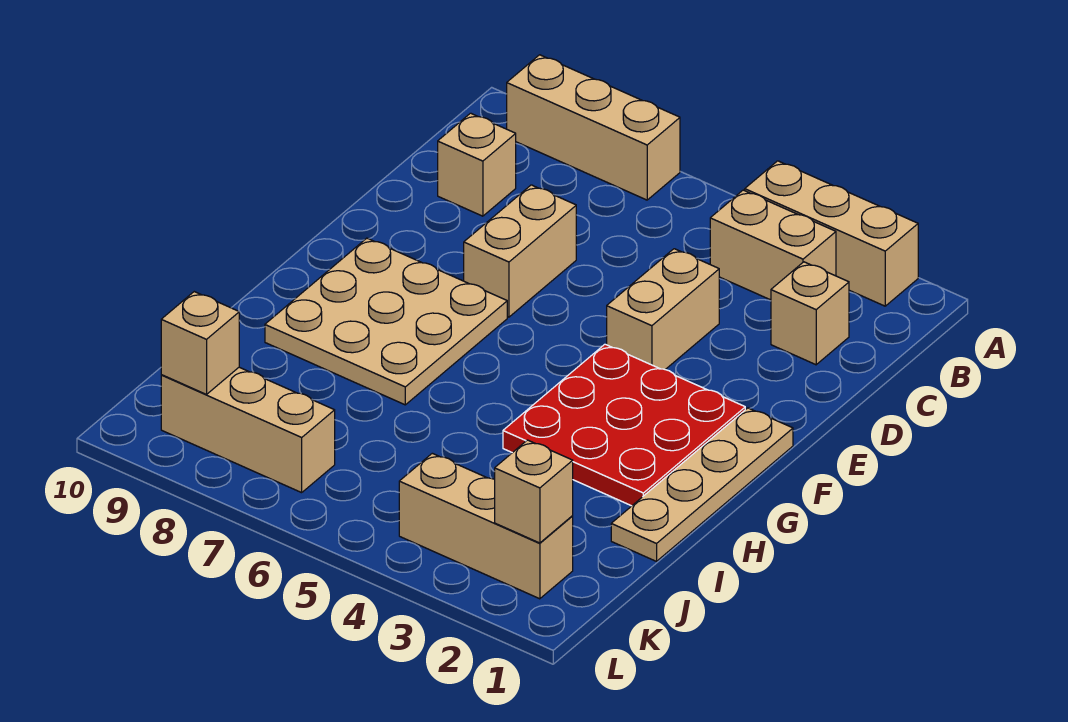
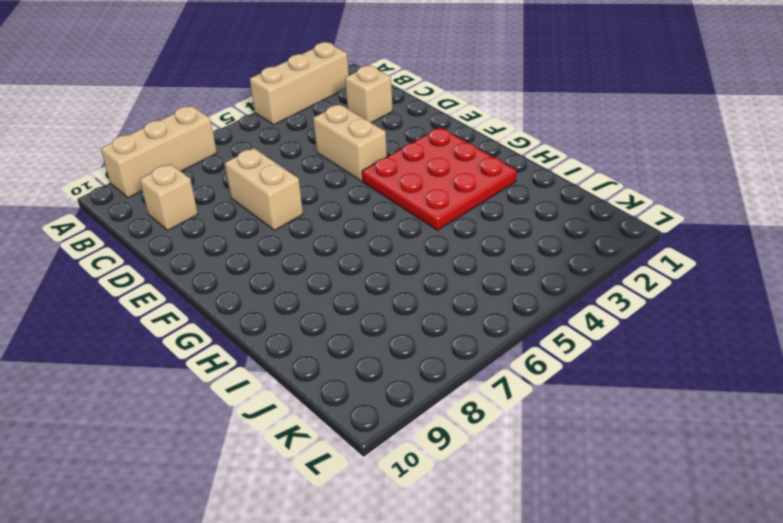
none -> tan 1x2 brick [710,190,836,300]
none -> tan 1x4 plate [611,408,793,561]
none -> tan 3x3 plate [265,238,507,405]

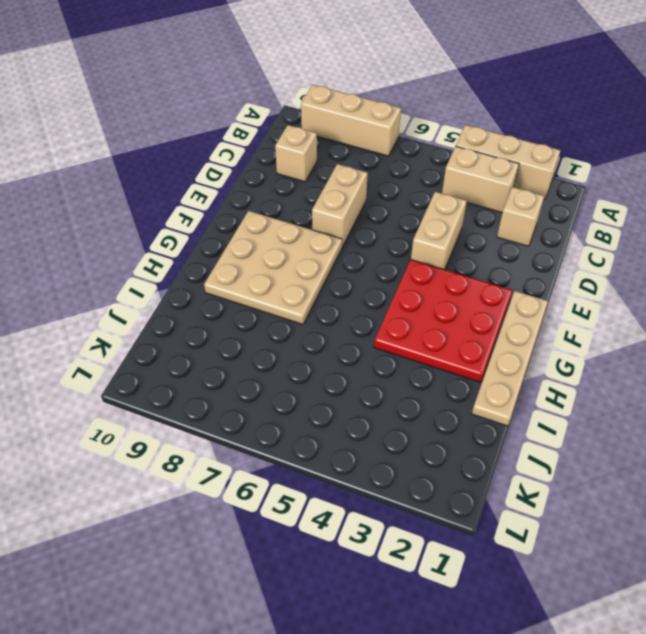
none -> tan 1x3 brick [399,453,573,599]
none -> tan 1x3 brick [161,367,335,493]
none -> tan 1x1 brick [495,440,573,543]

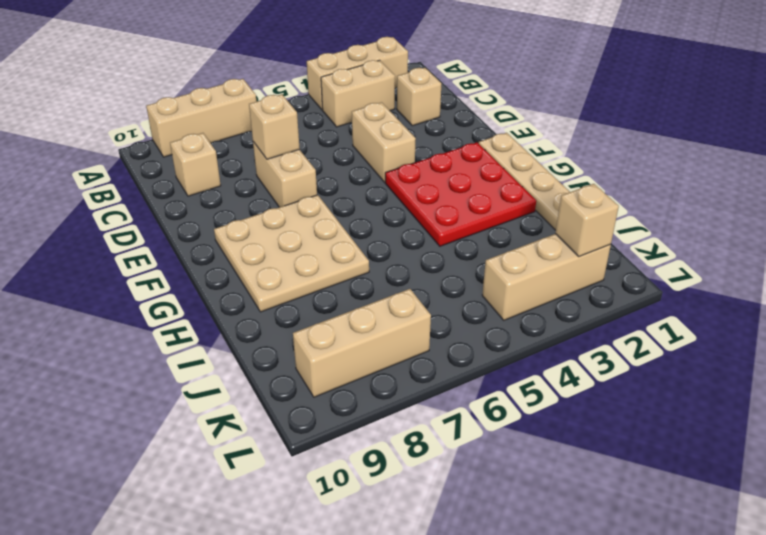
tan 1x1 brick [249,94,300,159] -> tan 1x1 brick moved to [161,292,239,394]

